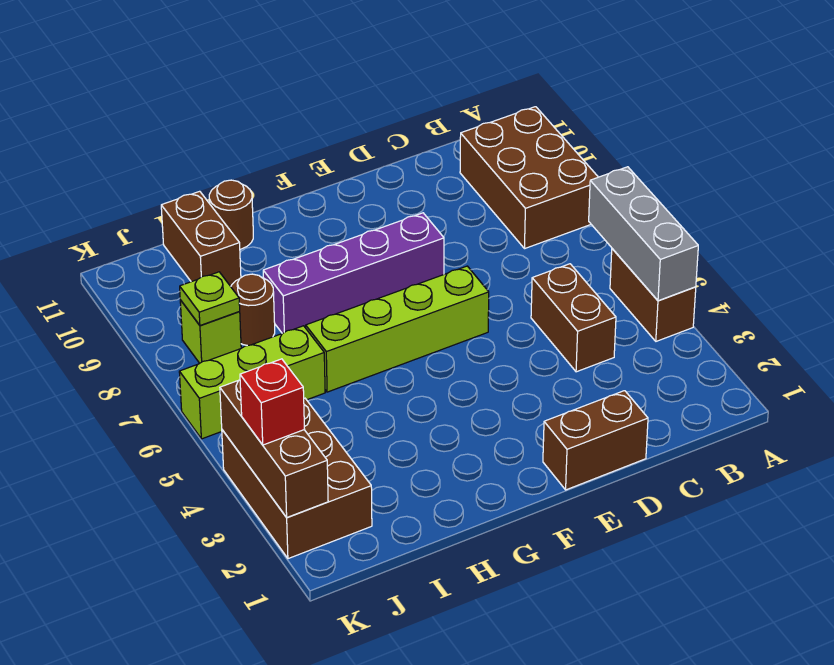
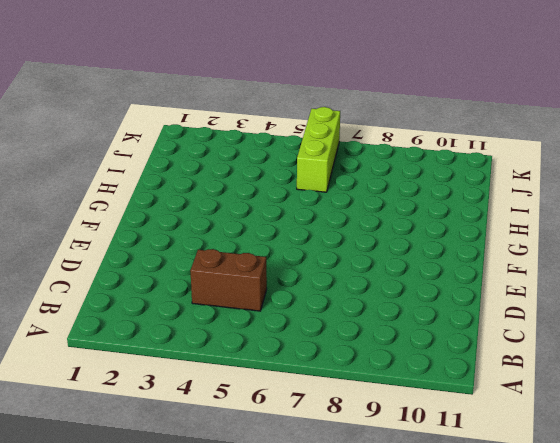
none -> brown 1x2 brick [610,249,696,341]
none -> brown 2x3 brick [460,107,598,249]
none -> brown 1x2 brick [543,391,648,490]

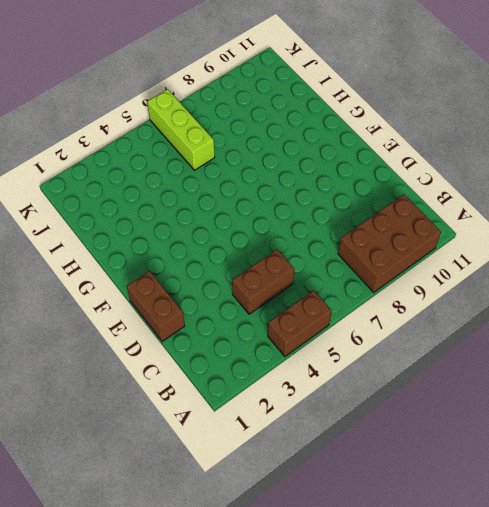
none -> lime 1x4 brick [306,266,489,392]
none -> purple 1x4 brick [263,213,444,333]
none -> brown 1x1 round brick [209,180,253,249]

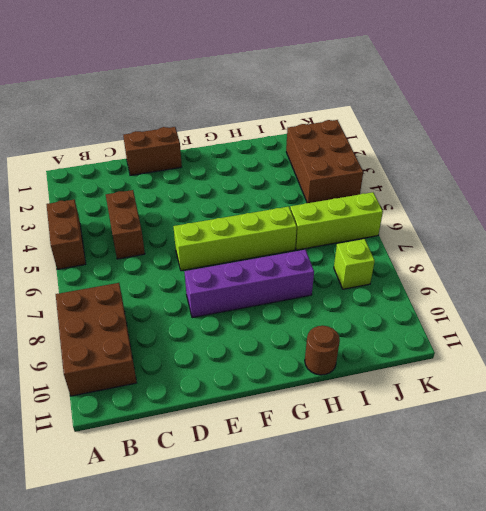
none -> brown 1x1 round brick [231,274,275,346]
none -> brown 1x2 brick [161,191,241,286]
none -> grey 1x3 brick [589,167,698,301]

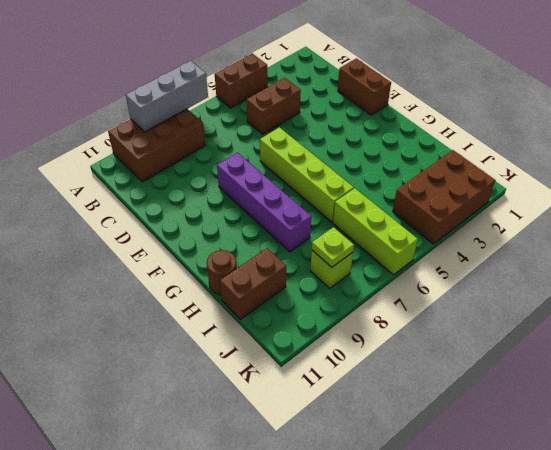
grey 1x3 brick [126,61,208,132] -> grey 1x3 brick moved to [589,167,698,301]
none -> brown 1x1 round brick [231,274,275,346]
none -> brown 1x3 brick [220,380,328,518]
none -> red 1x1 brick [240,359,305,445]

